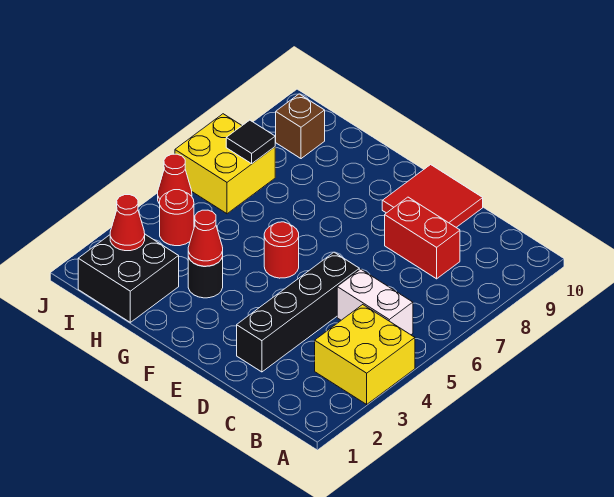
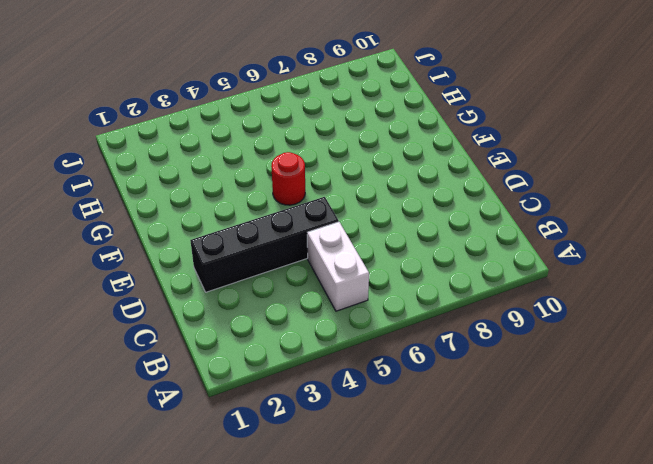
none -> yellow 2x2 brick [315,305,415,404]
none -> red 1x2 brick [385,197,460,279]
none -> red 2x2 tile [382,165,483,227]

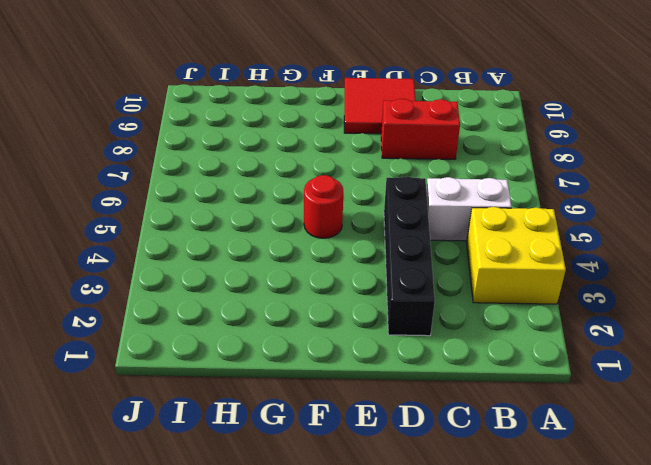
none -> black 1x1 round brick [188,257,223,298]
none -> black 2x2 brick [78,234,179,322]
none -> red 1x1 round brick [160,190,194,246]

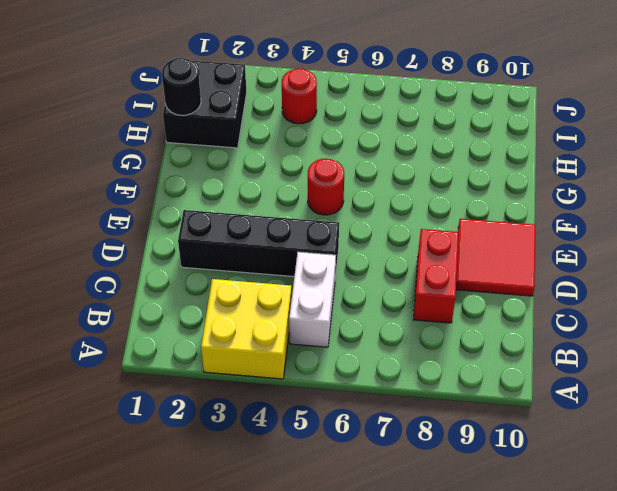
black 1x1 round brick [162,58,201,115] -> black 1x1 round brick moved to [188,257,223,298]
none -> yellow 2x2 brick [175,114,275,214]
none -> brown 1x1 brick [276,94,325,159]
none -> red 1x1 cone [158,154,192,204]

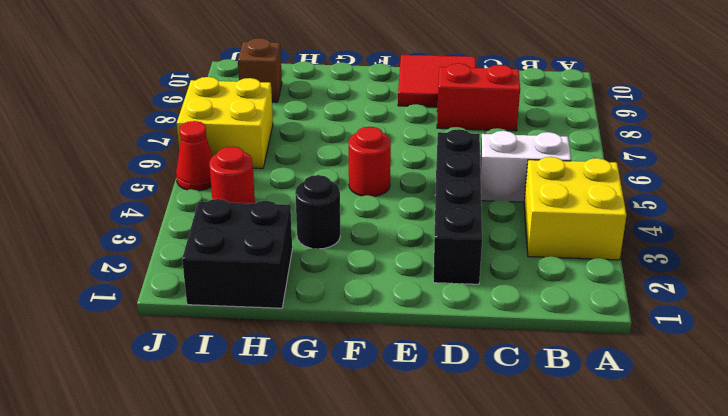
none -> red 1x1 cone [188,210,223,266]
none -> red 1x1 cone [110,195,145,251]
none -> black 1x1 tile [226,120,275,164]

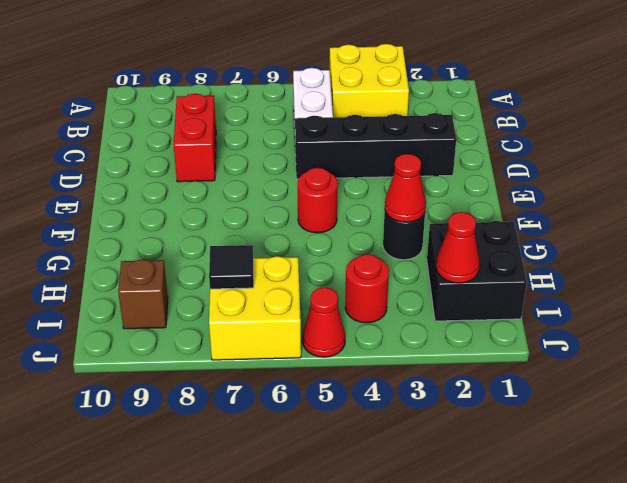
none -> red 2x2 tile [382,165,483,227]

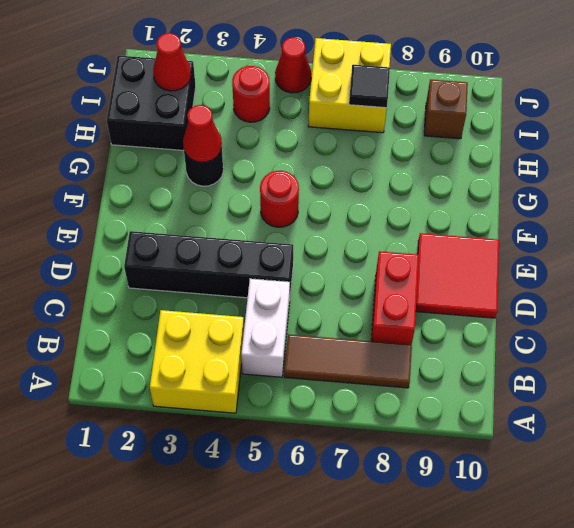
brown 1x3 tile [284,334,412,388] -> none

